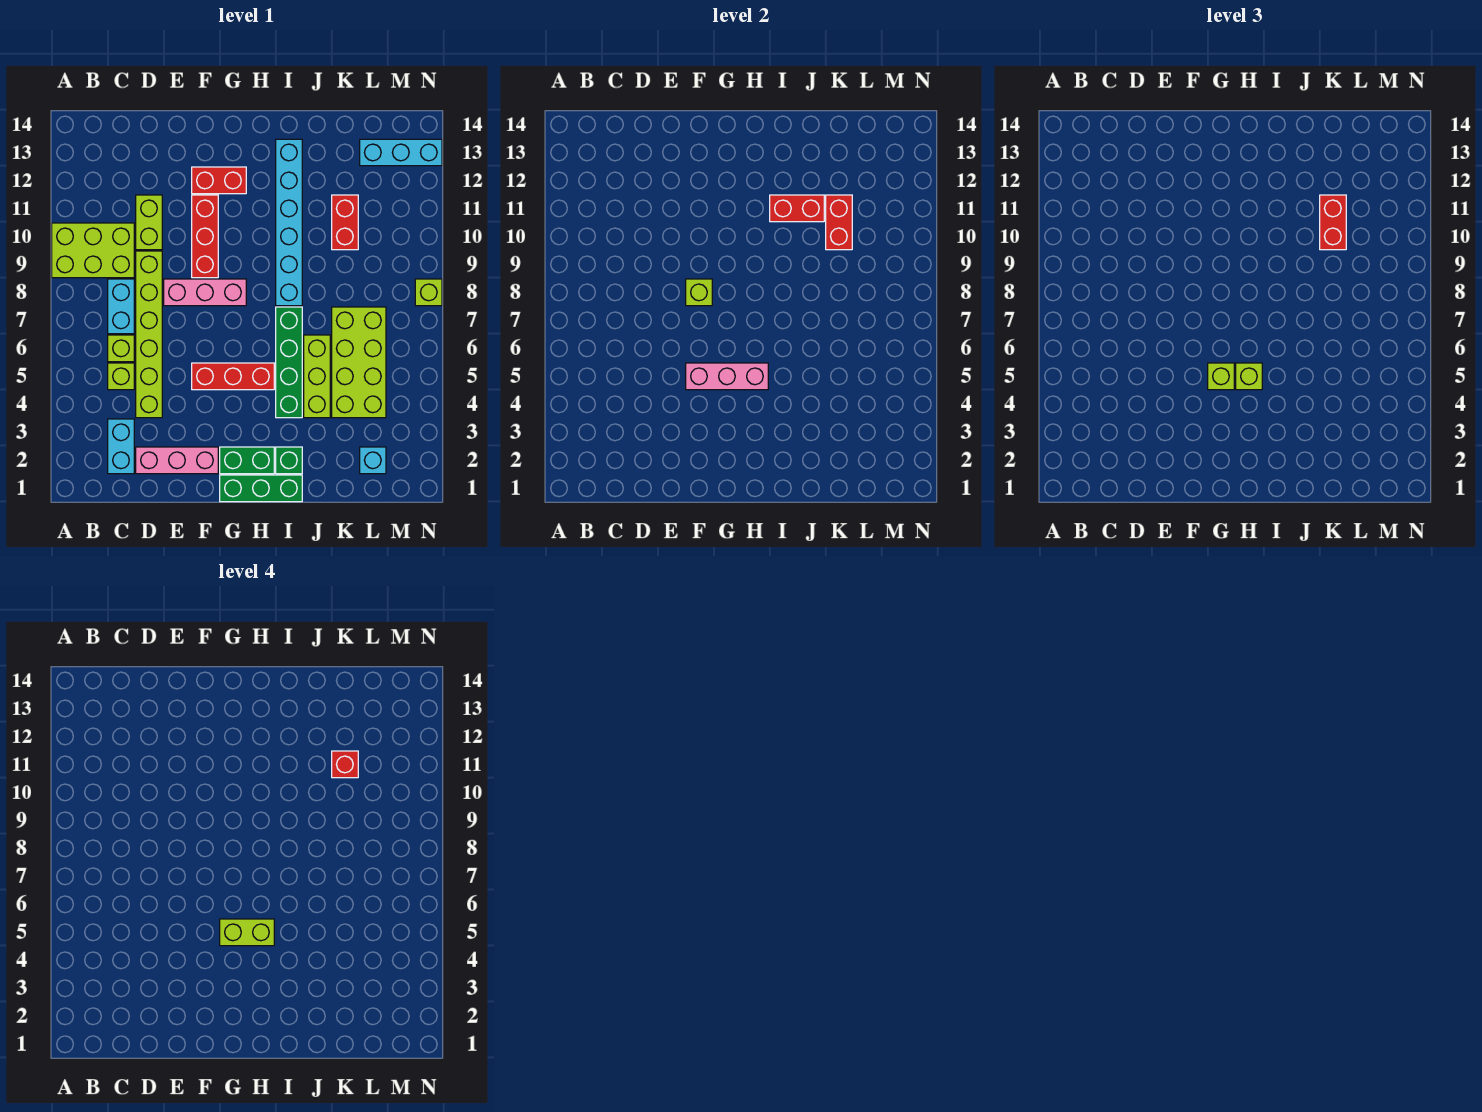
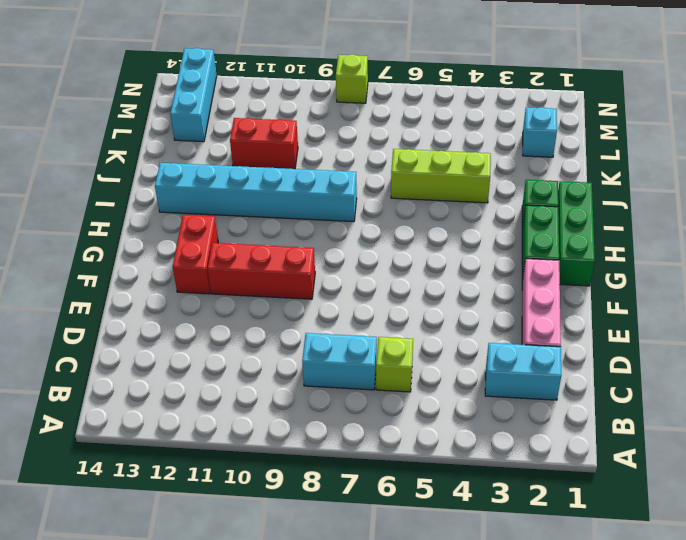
none -> lime 2x3 brick [52,223,134,278]
none -> lime 1x1 brick [108,363,134,390]
none -> lime 1x6 brick [136,251,162,418]
none -> lime 1x2 brick [136,195,162,250]

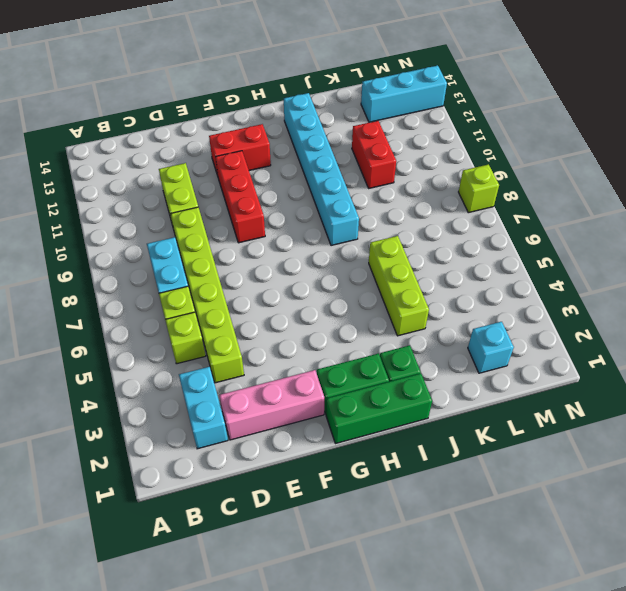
none -> lime 2x3 brick [52,223,134,278]
none -> pink 1x3 brick [164,279,246,306]
none -> red 1x3 brick [192,363,274,390]
none -> green 1x4 brick [276,307,302,418]

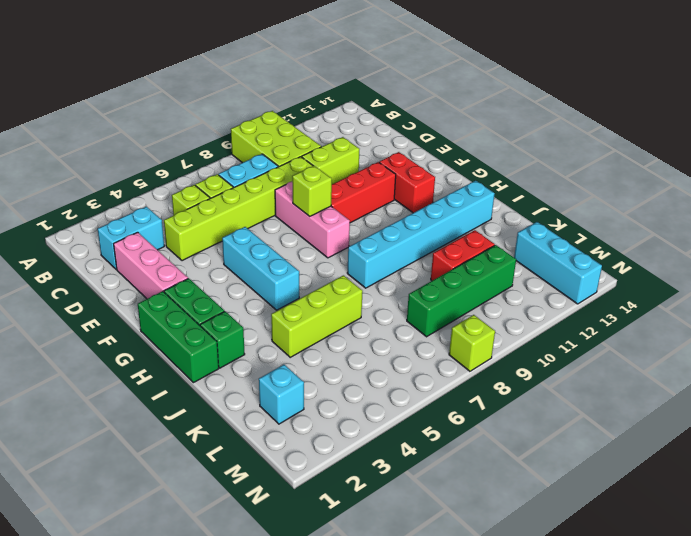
cyan 1x3 brick [222,227,299,310] -> red 1x3 brick [192,363,274,390]
green 1x4 brick [407,245,516,337] -> green 1x4 brick moved to [276,307,302,418]
none -> lime 2x4 brick [332,307,386,418]
none -> pink 1x3 brick [686,363,768,390]
none -> red 1x2 brick [770,195,824,222]
none -> red 1x2 brick [826,195,852,250]

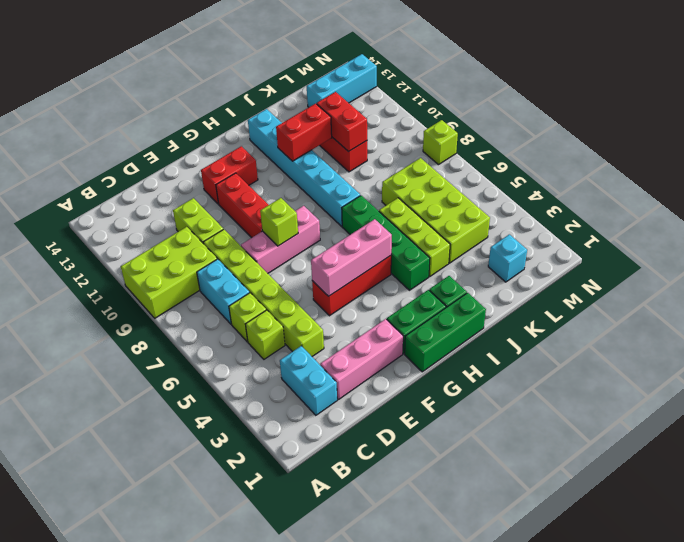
none -> lime 1x1 brick [1208,363,1234,390]
none -> lime 1x1 brick [1236,363,1262,390]
none -> red 1x2 brick [1320,195,1346,250]
none -> lime 1x2 brick [220,919,274,946]

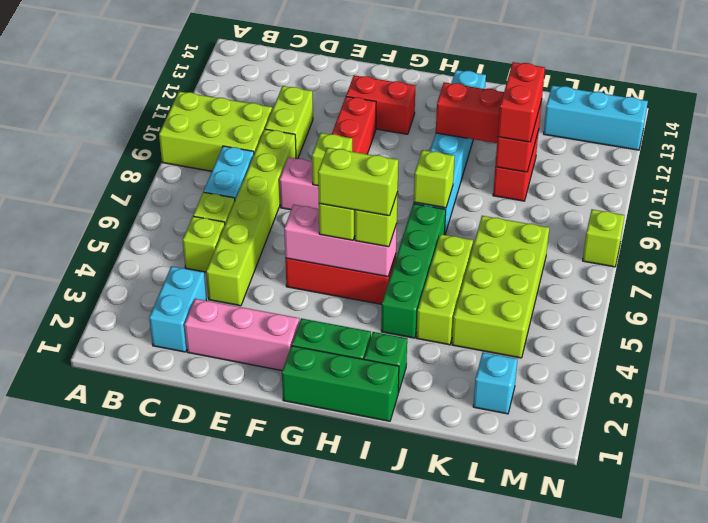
lime 1x1 brick [414,150,455,208] -> none
none -> red 1x1 brick [332,751,358,778]

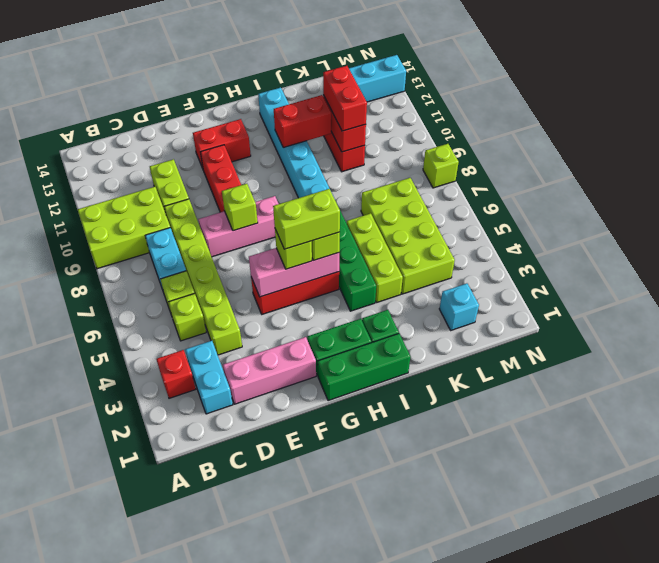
red 1x1 brick [156,350,196,398] -> red 1x1 brick moved to [332,751,358,778]

